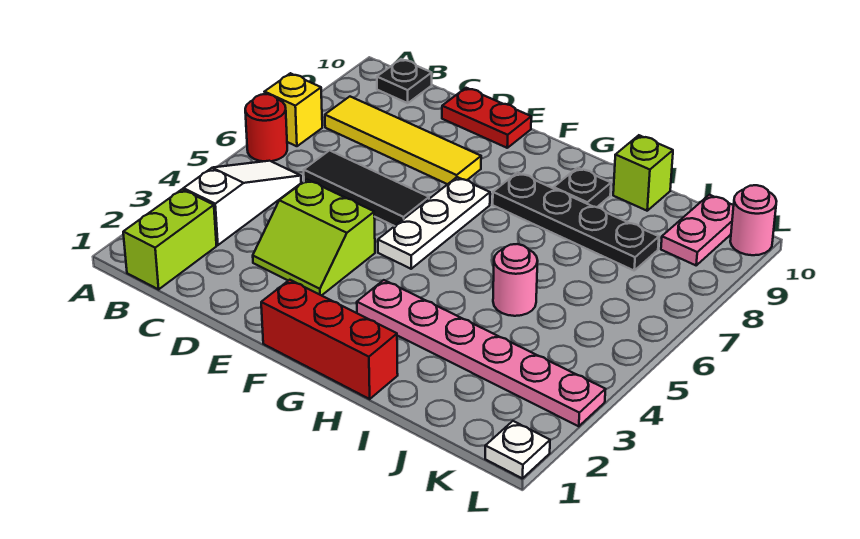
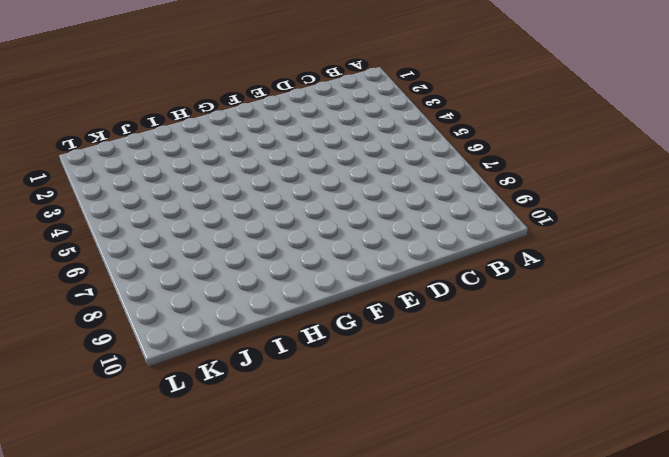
none -> red 1x1 round brick [245,94,287,161]
none -> yellow 1x1 brick [265,73,322,146]
none -> lime 1x2 brick [123,189,216,289]

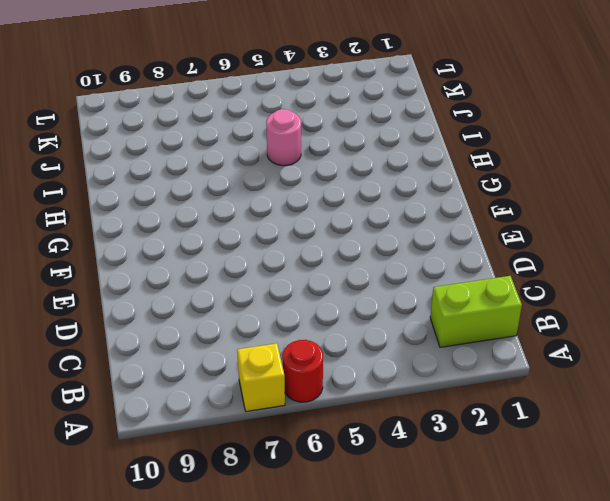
none -> white 1x3 slope [184,161,301,245]
none -> yellow 1x4 tile [325,97,481,184]
none -> black 1x1 plate [377,59,432,103]

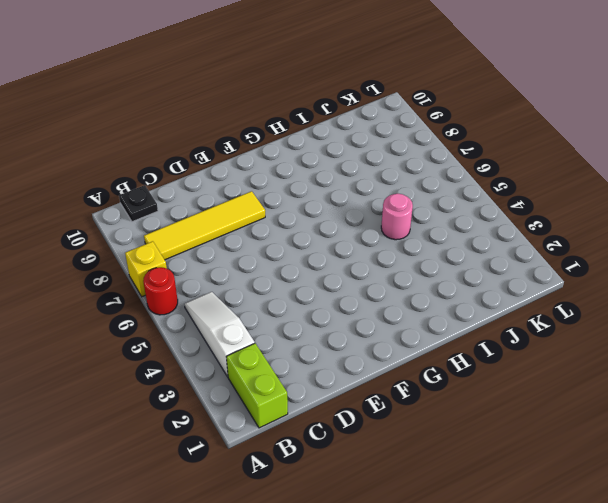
none -> black 1x3 tile [304,150,429,226]
none -> lime 2x2 slope [253,180,375,296]
none -> red 1x2 plate [442,88,531,148]

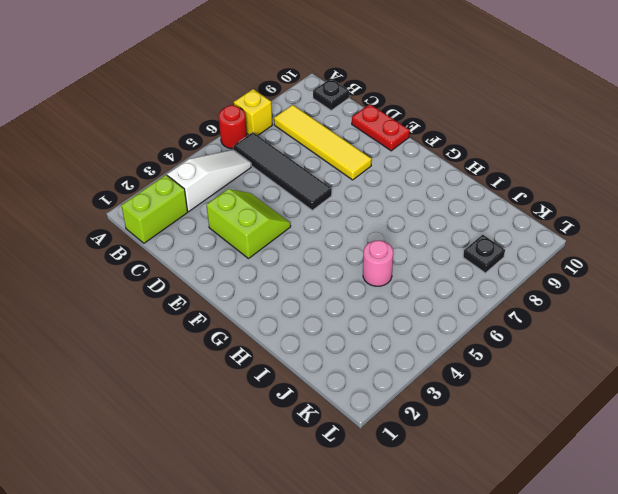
black 1x4 tile [234,132,332,210] -> black 1x3 tile [304,150,429,226]
lime 2x2 slope [207,189,291,259] -> lime 2x2 slope turned to [253,180,375,296]
black 1x1 plate [463,235,505,273] -> black 1x1 plate moved to [554,168,611,207]
none -> red 1x3 brick [261,280,398,399]
none -> white 1x3 plate [378,177,490,269]
none -> pink 1x6 plate [357,280,605,426]

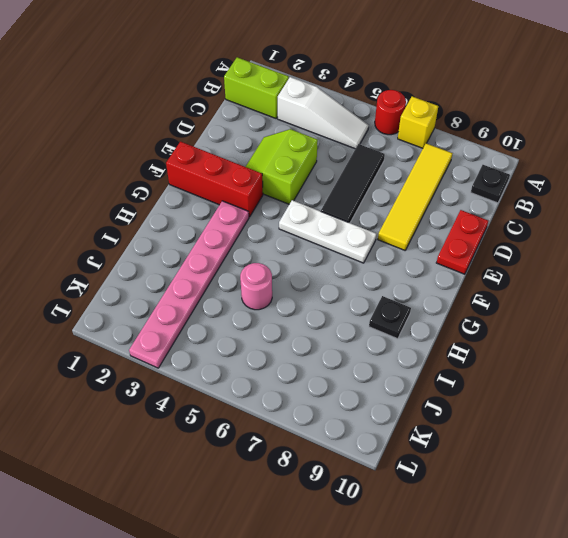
red 1x3 brick [166,142,263,217] -> red 1x3 brick turned to [261,280,398,399]
none -> black 1x4 plate [493,172,659,270]
none -> lime 1x1 brick [613,135,673,211]
none -> pink 1x2 plate [661,195,734,265]

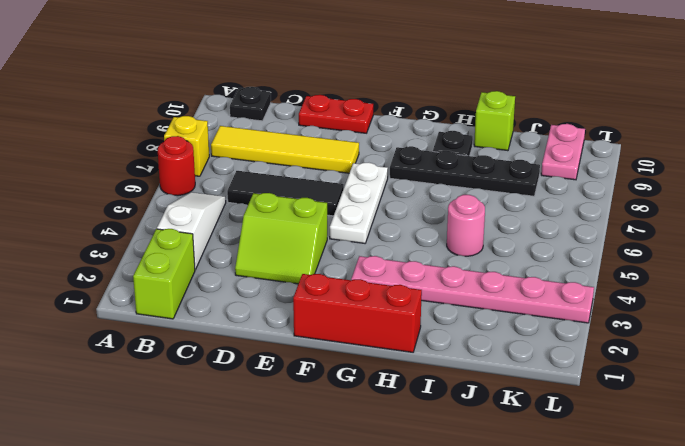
none -> white 1x1 plate [485,421,550,479]
none -> pink 1x1 round brick [730,185,777,255]

